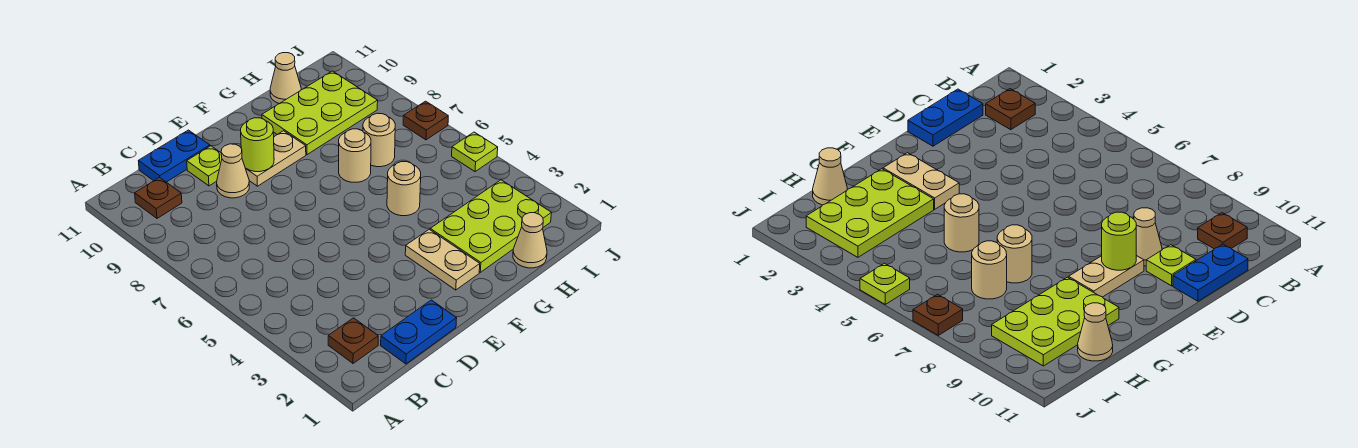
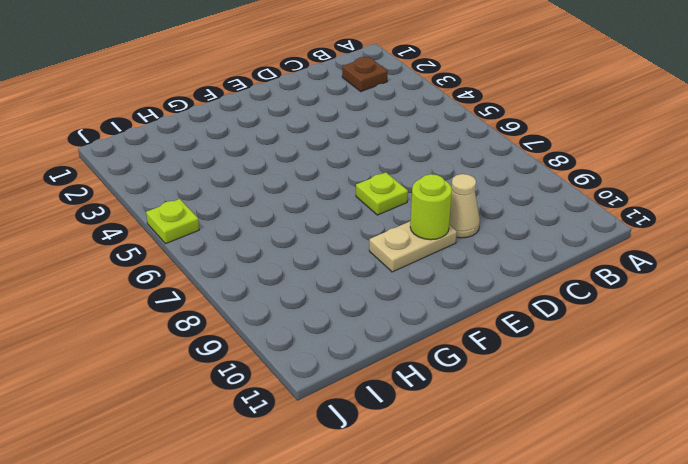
lime 1x1 plate [356,172,408,215] -> lime 1x1 plate moved to [187,146,222,186]
none -> brown 1x1 plate [135,178,182,218]
none -> blue 1x2 plate [381,300,457,364]
none -> blue 1x2 plate [139,130,210,182]

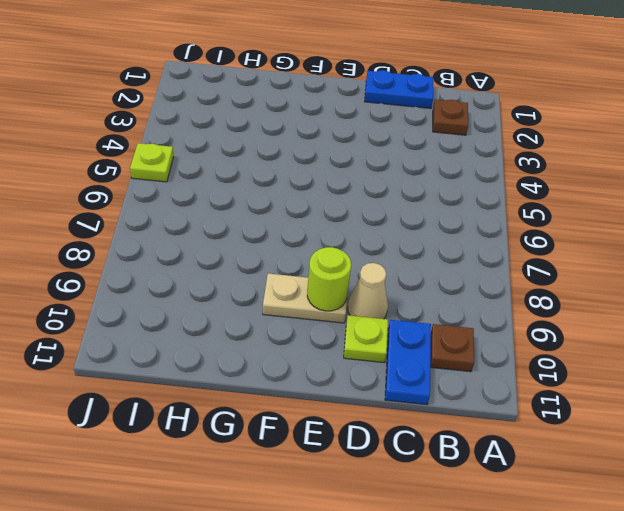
blue 1x2 plate [385,320,431,405] -> blue 1x2 plate turned to [139,130,210,182]
none -> tan 1x2 plate [405,229,480,290]
none -> lime 2x3 plate [430,180,552,272]
none -> tan 1x1 round brick [387,162,421,216]

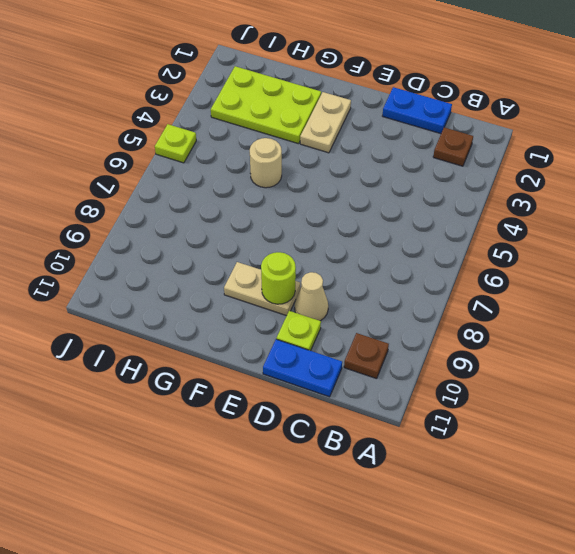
none -> tan 1x1 round brick [339,129,371,182]
none -> lime 2x3 plate [262,71,378,155]
none -> tan 1x1 cone [513,213,547,268]

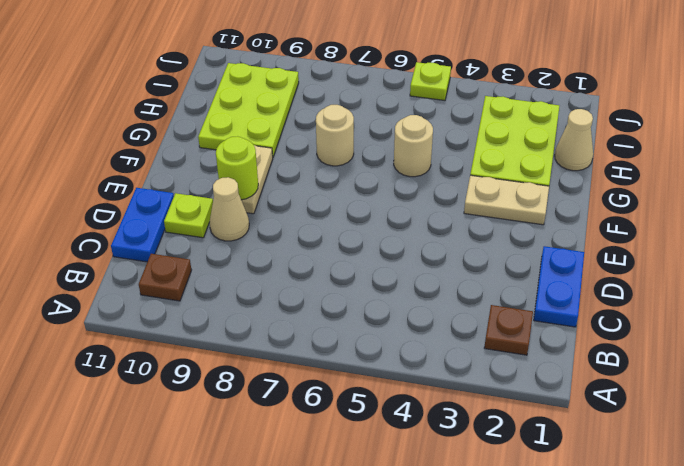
none -> tan 1x1 round brick [363,113,395,167]
none -> tan 1x1 cone [270,53,301,104]
none -> brown 1x1 plate [403,101,448,140]

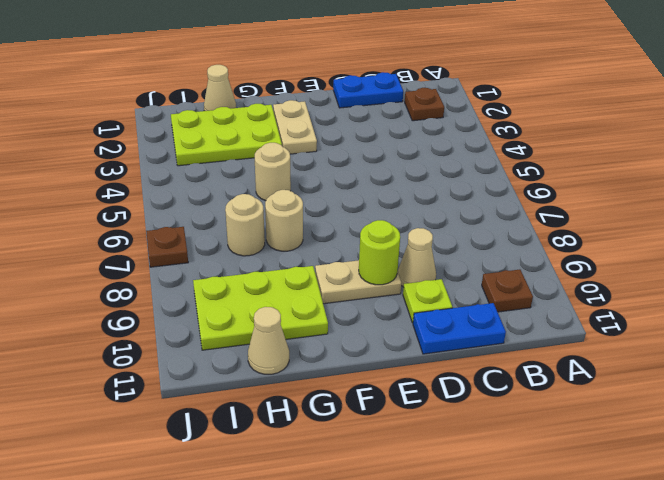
none -> lime 1x1 plate [452,132,498,172]

